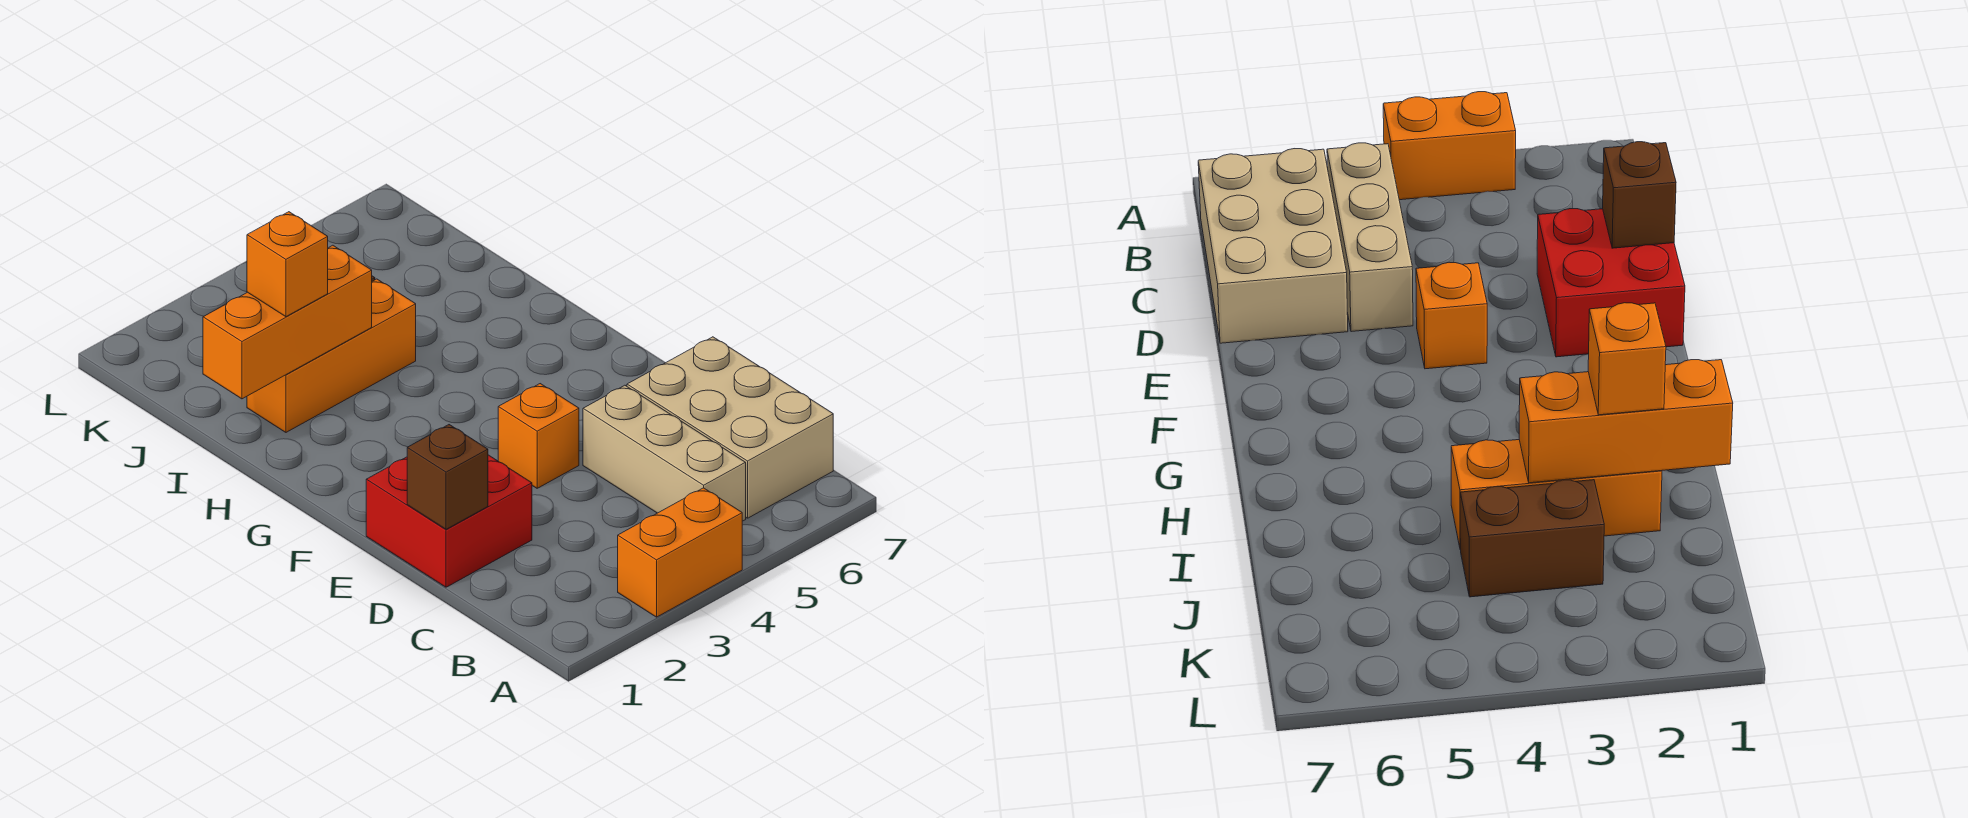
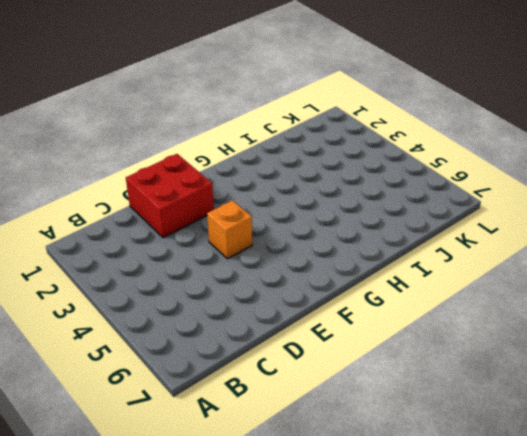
none -> orange 1x2 brick [618,488,742,617]
none -> tan 1x3 brick [583,385,746,521]

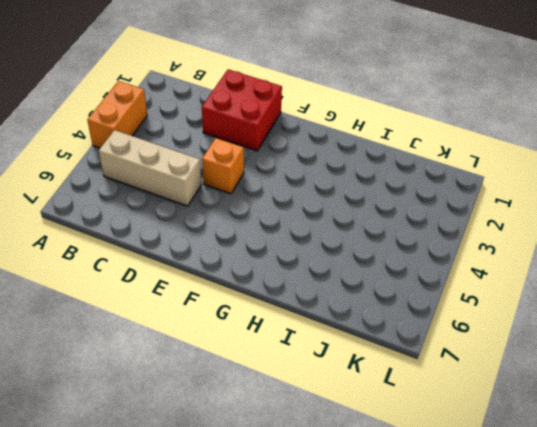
none -> tan 2x3 brick [627,337,833,518]
none -> orange 1x3 brick [247,279,416,432]

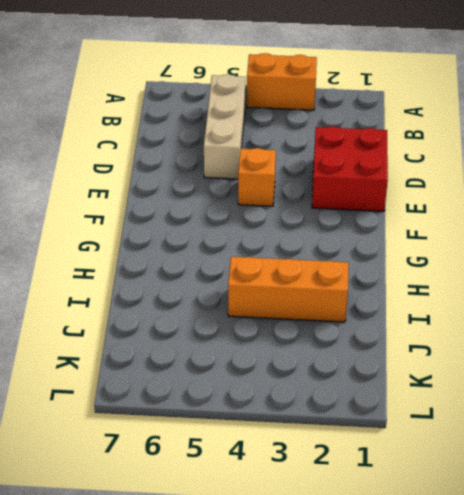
none -> tan 2x3 brick [627,337,833,518]
none -> brown 1x2 brick [1460,480,1604,597]

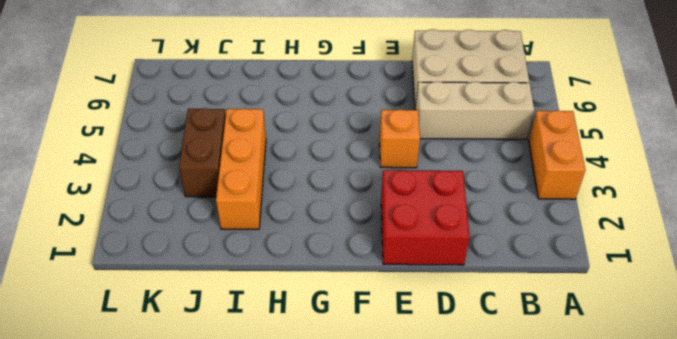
none -> brown 1x1 brick [407,425,488,529]
none -> orange 1x3 brick [203,245,372,399]

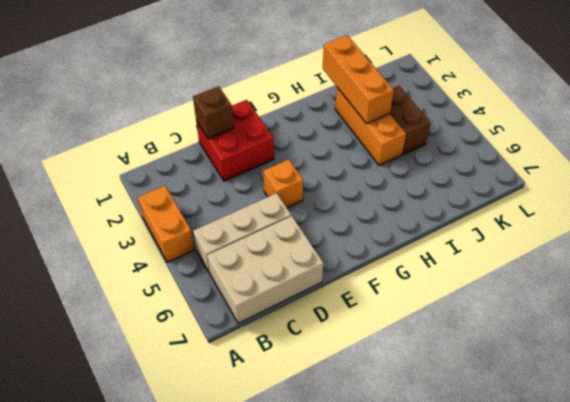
none -> orange 1x1 brick [247,212,328,317]

